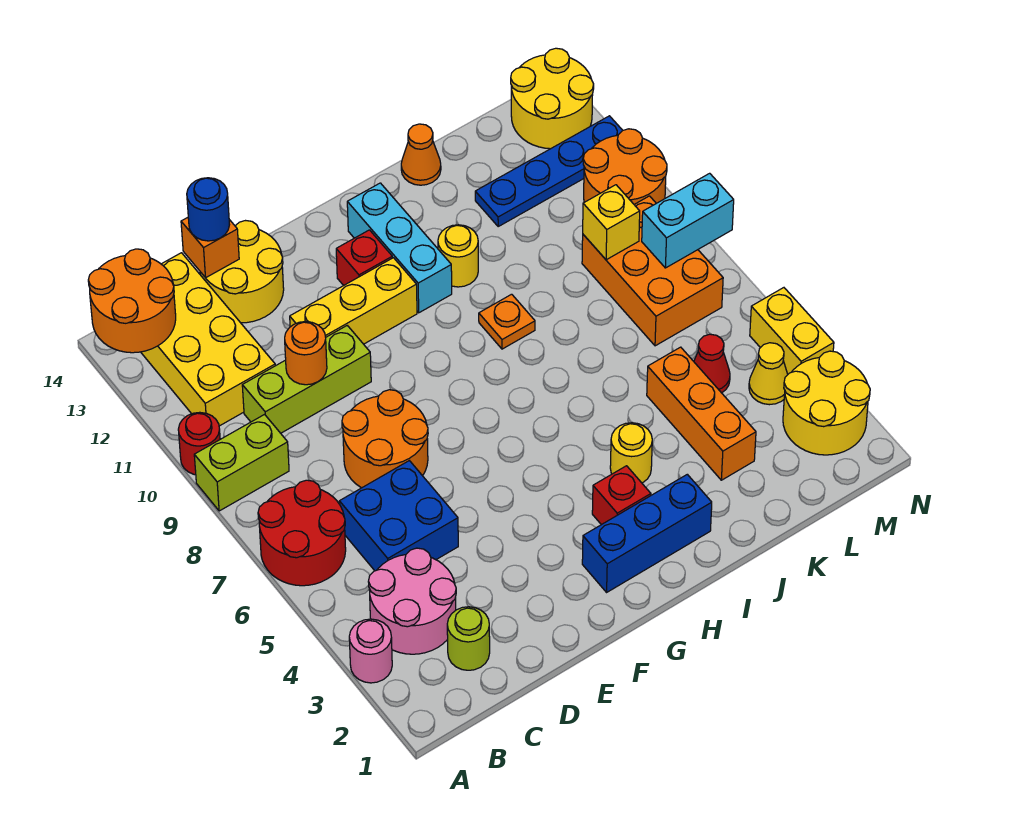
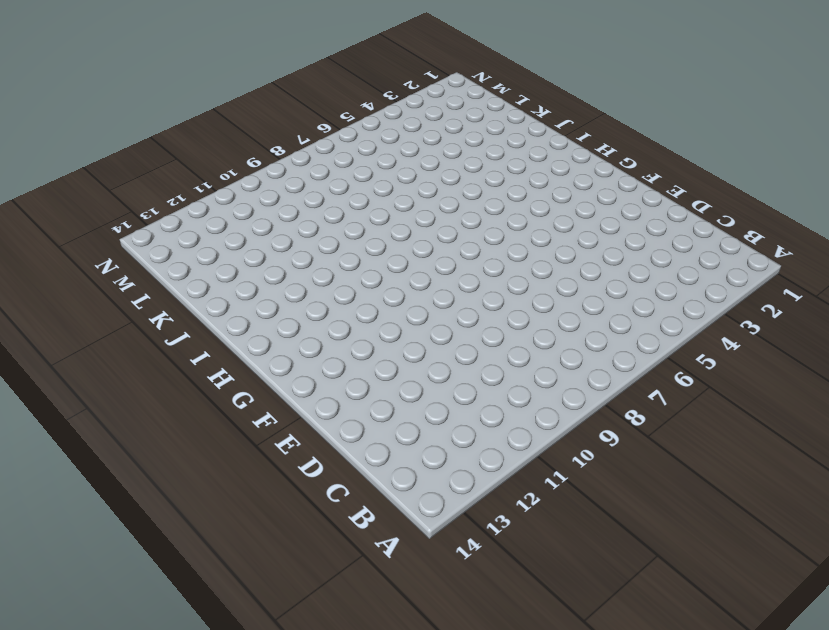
none -> pink 1x1 round brick [349,619,392,683]
none -> red 2x2 round brick [258,480,346,586]
none -> lime 1x2 brick [194,415,289,511]
none -> red 1x1 round brick [178,412,220,475]

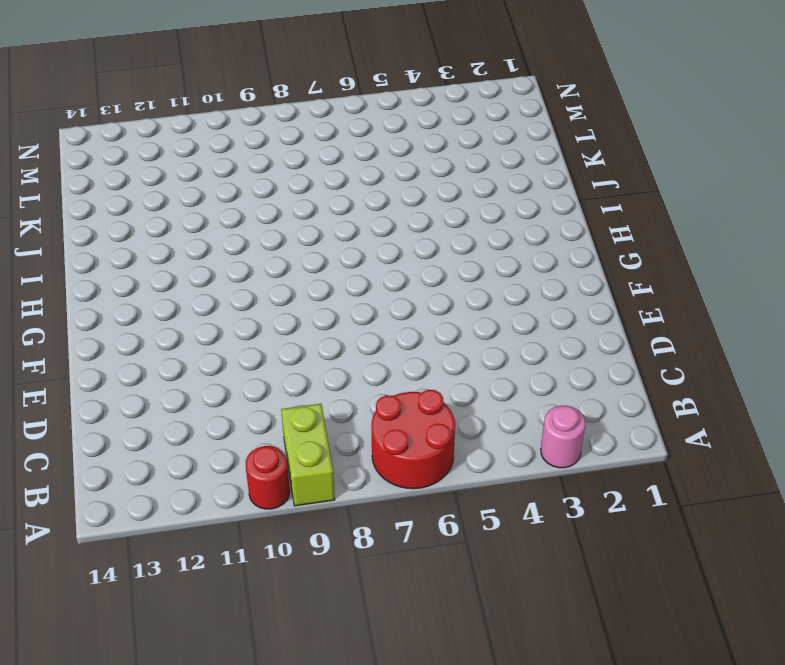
none -> pink 2x2 round brick [368,548,456,654]
none -> yellow 2x4 brick [141,253,275,426]
none -> lime 1x1 round brick [447,607,490,670]
none -> blue 2x2 brick [339,461,458,571]

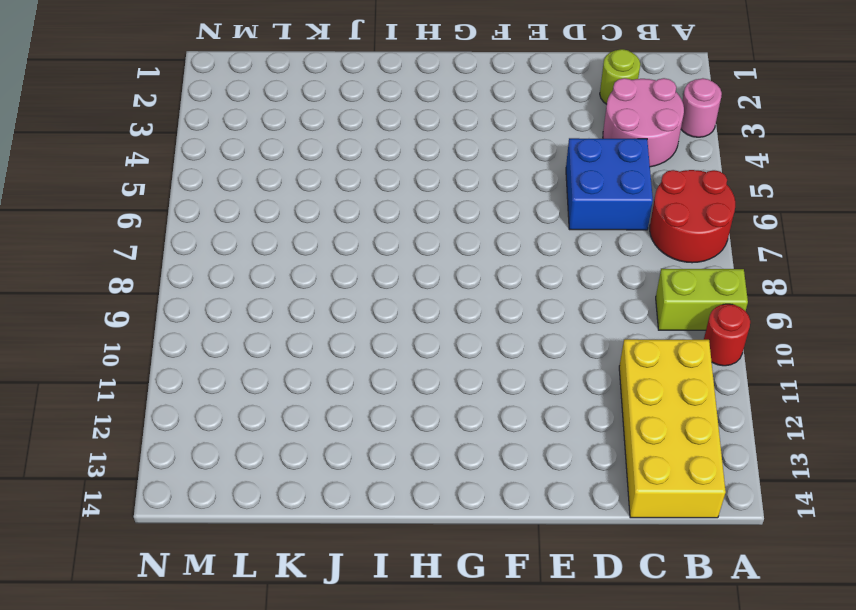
none -> lime 1x3 brick [242,326,371,433]
none -> orange 2x2 round brick [342,390,428,488]
none -> yellow 2x2 round brick [200,221,284,323]
none -> yellow 1x3 brick [290,258,417,344]

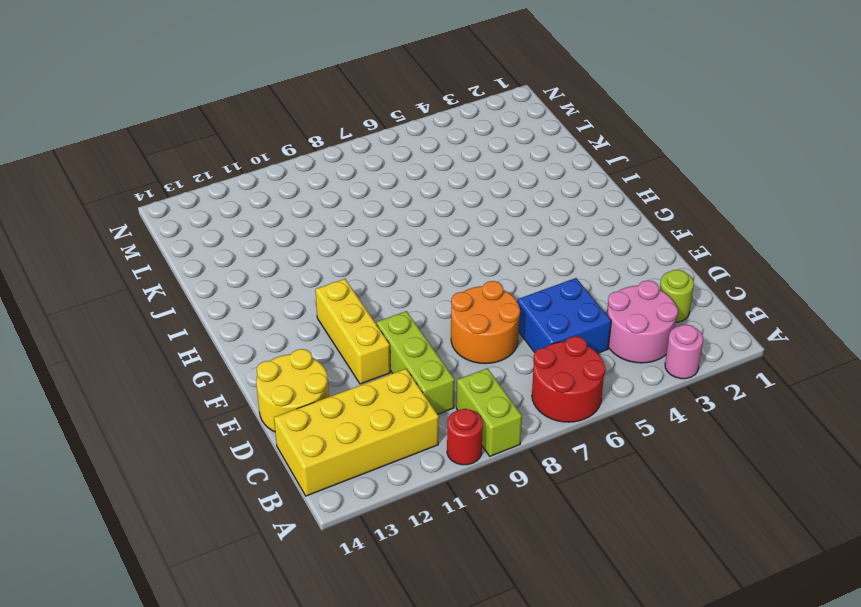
none -> blue 1x3 brick [582,474,712,592]
none -> red 1x1 brick [336,230,392,286]
none -> red 1x1 brick [592,466,651,525]
none -> cyan 1x3 brick [347,183,452,313]

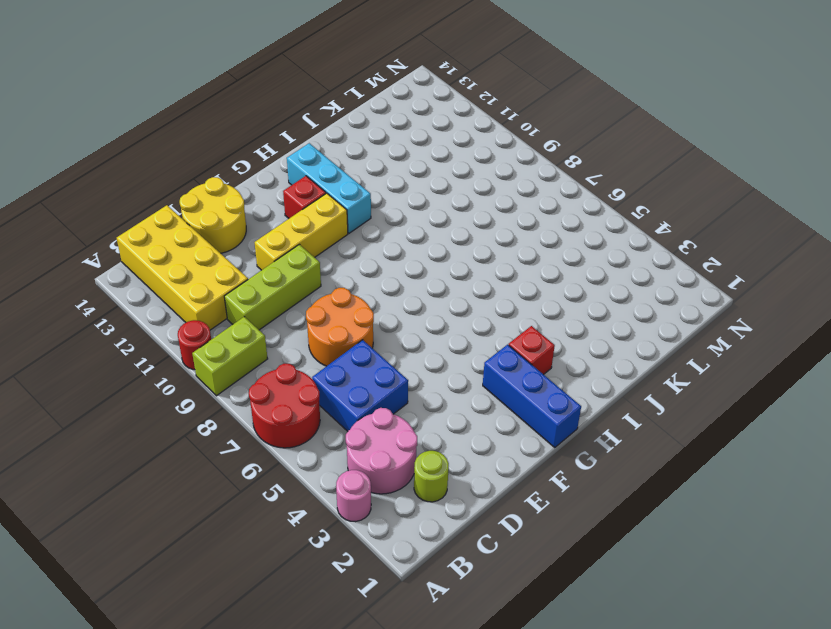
blue 1x3 brick [483,345,581,448] -> blue 1x3 brick turned to [582,474,712,592]
none -> yellow 1x1 round brick [610,423,652,483]
none -> orange 1x1 plate [479,294,535,349]
none -> yellow 1x1 round brick [438,225,478,287]
none -> orange 1x1 cone [401,124,441,185]

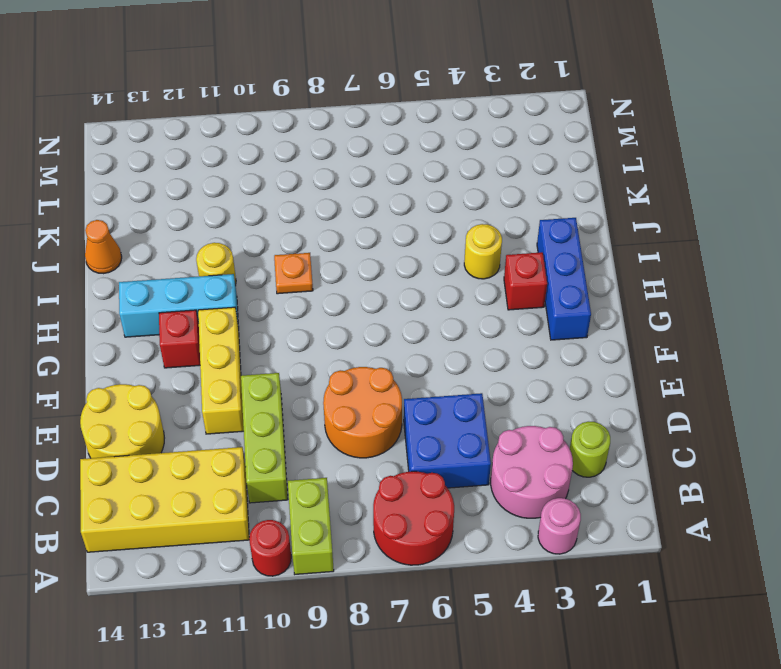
none -> orange 1x3 brick [647,347,756,480]
none -> blue 1x4 plate [475,116,623,226]
none -> red 1x1 cone [694,334,730,393]
none -> orange 2x3 brick [582,196,723,346]

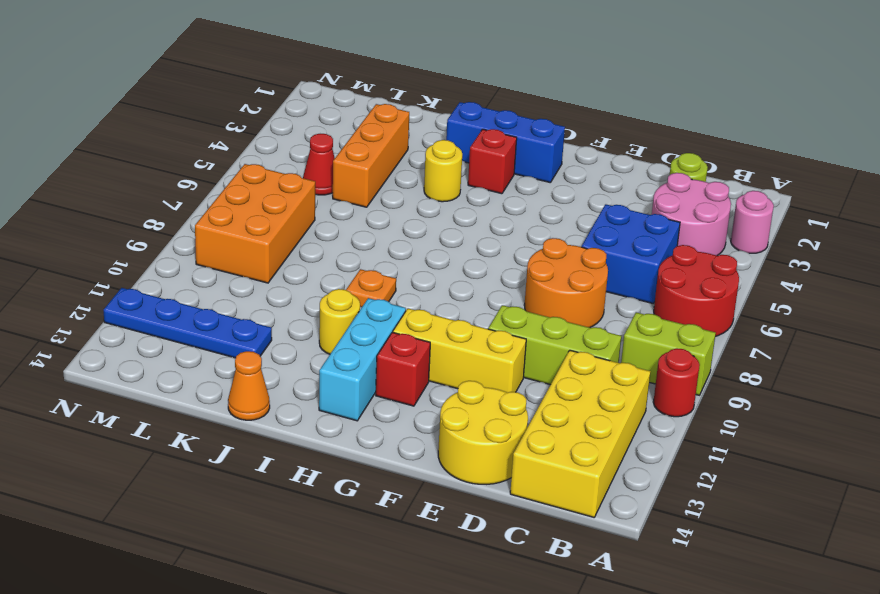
none -> yellow 2x2 round brick [783,351,870,455]
none -> yellow 1x1 cone [749,343,788,405]
none -> orange 2x2 round brick [583,129,667,204]
none -> yellow 2x2 round brick [511,48,594,149]

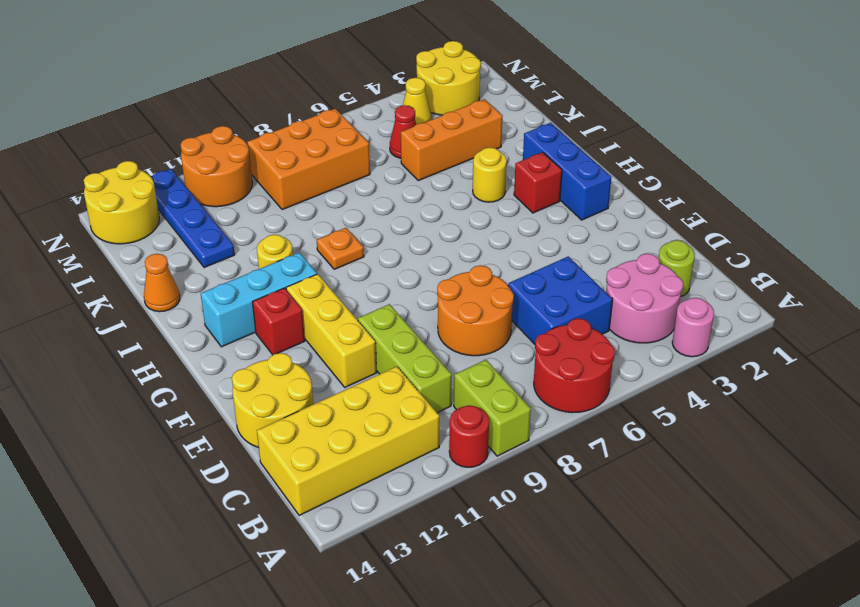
none -> yellow 1x2 brick [750,288,834,374]
none -> orange 2x2 round brick [88,249,176,353]
none -> orange 1x1 round brick [285,322,327,385]
none -> orange 1x1 brick [181,218,239,278]

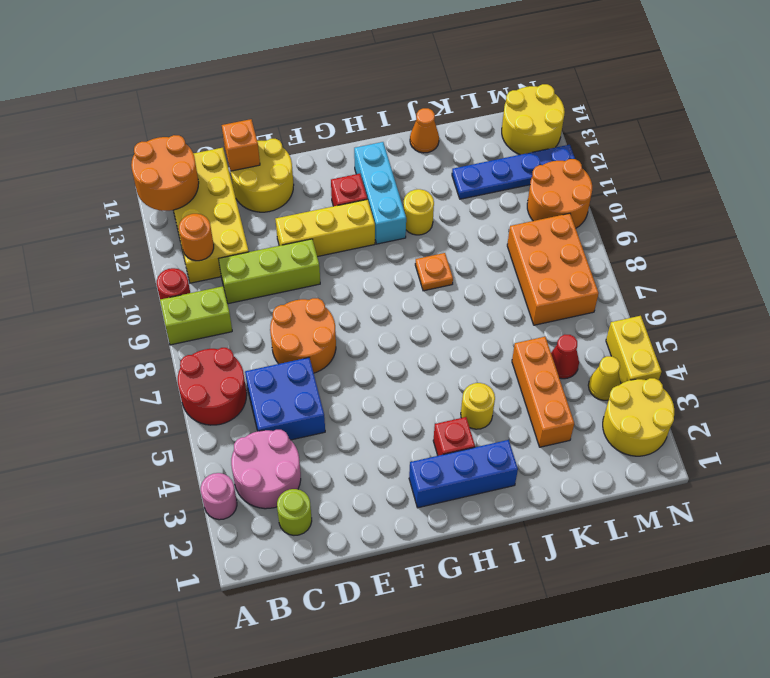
orange 1x1 round brick [179,214,214,261] -> orange 1x1 round brick moved to [285,322,327,385]
none -> yellow 1x1 brick [583,185,640,260]
none -> cyan 1x2 brick [642,173,734,268]
none -> blue 1x1 round brick [187,178,230,241]

